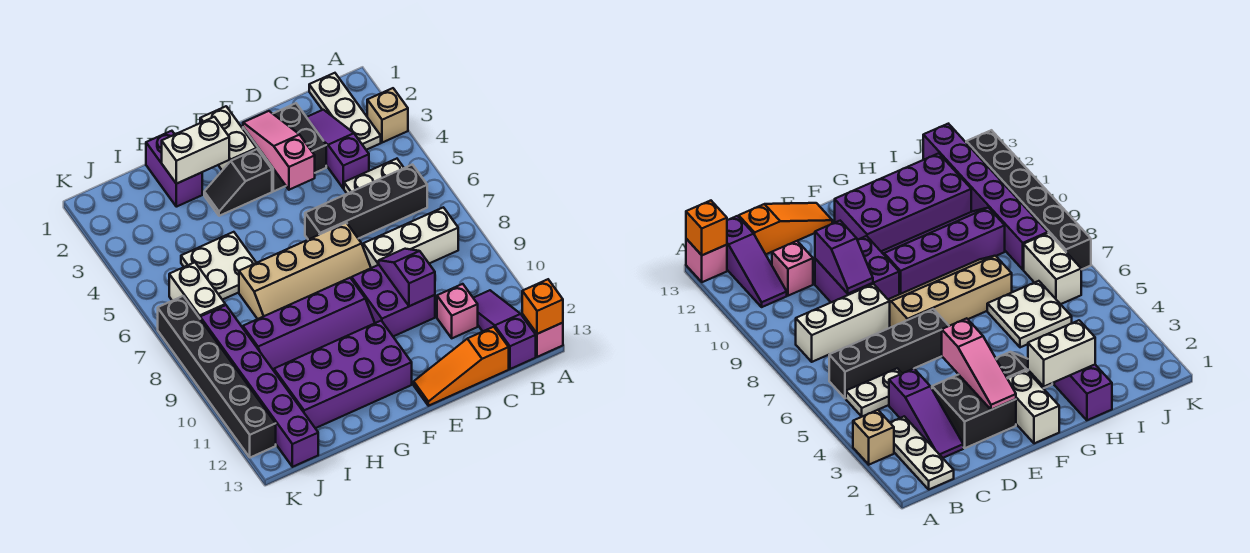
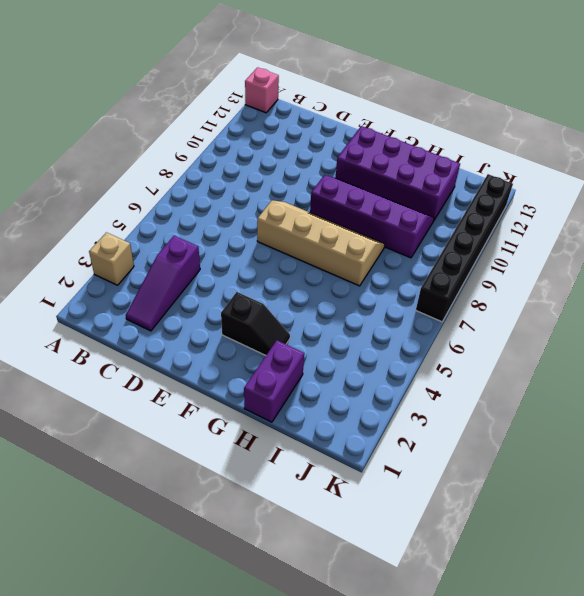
none -> white 1x3 plate [309,73,381,150]
none -> white 1x2 plate [344,159,404,194]
none -> black 1x4 brick [305,165,427,240]

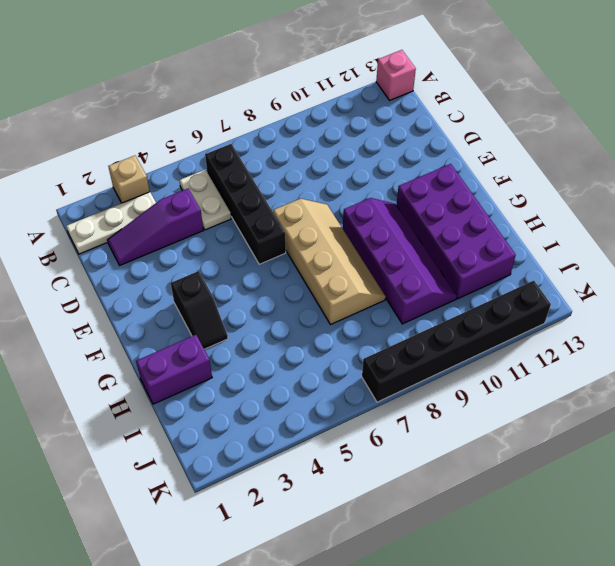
none -> white 1x3 brick [363,207,458,268]
none -> purple 1x3 slope [474,290,536,369]
none -> pink 1x1 brick [437,284,478,338]

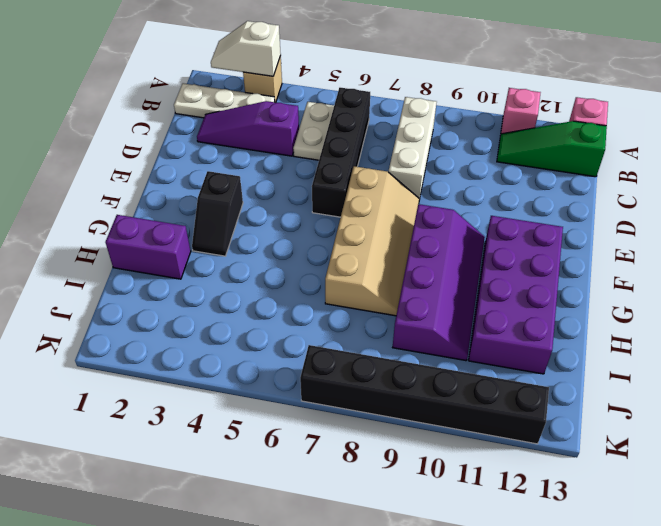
white 1x2 slope [211,21,281,76] -> none
pink 1x1 brick [501,88,541,134] -> pink 1x1 brick moved to [437,284,478,338]
green 1x3 slope [497,121,607,177] -> purple 1x3 slope [474,290,536,369]
none -> orange 1x3 slope [414,327,509,406]
none -> black 2x2 brick [243,103,326,191]
none -> purple 2x2 brick [352,265,435,336]

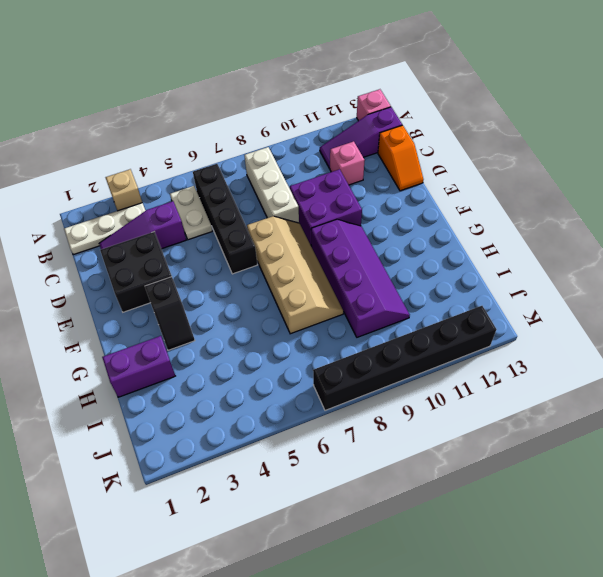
orange 1x2 slope [378,125,423,191] -> orange 1x3 slope [414,327,509,406]
none -> white 1x2 brick [200,106,257,170]
none -> purple 2x4 brick [274,321,412,428]
none -> white 2x2 plate [181,232,256,300]

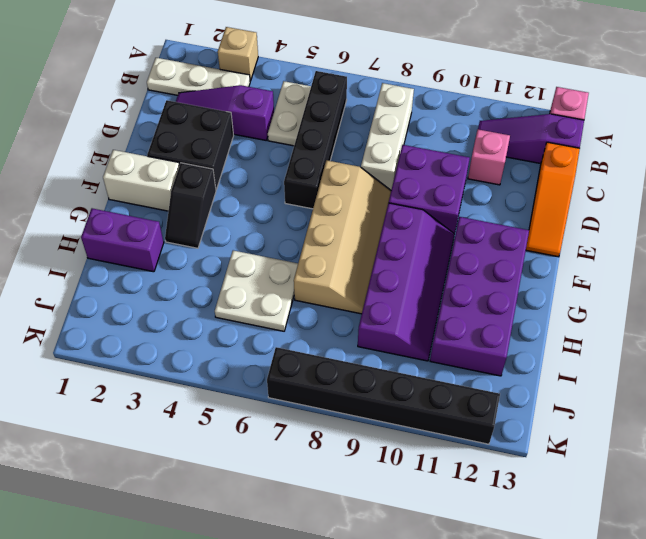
none -> white 1x2 brick [169,262,225,318]
none -> purple 1x6 brick [200,305,318,467]
none -> orange 1x1 brick [522,279,563,334]

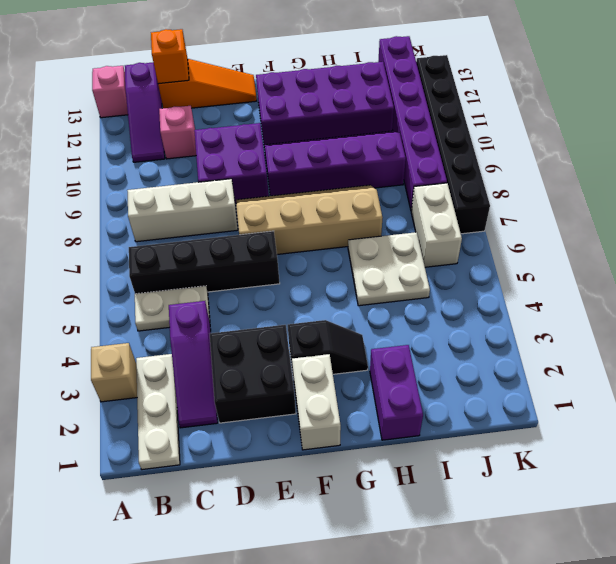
orange 1x1 brick [151,29,189,84] -> orange 1x1 brick moved to [522,279,563,334]
none -> purple 1x2 slope [379,249,435,306]
none -> pink 1x3 slope [243,111,315,190]
none -> white 1x2 brick [162,117,229,184]

